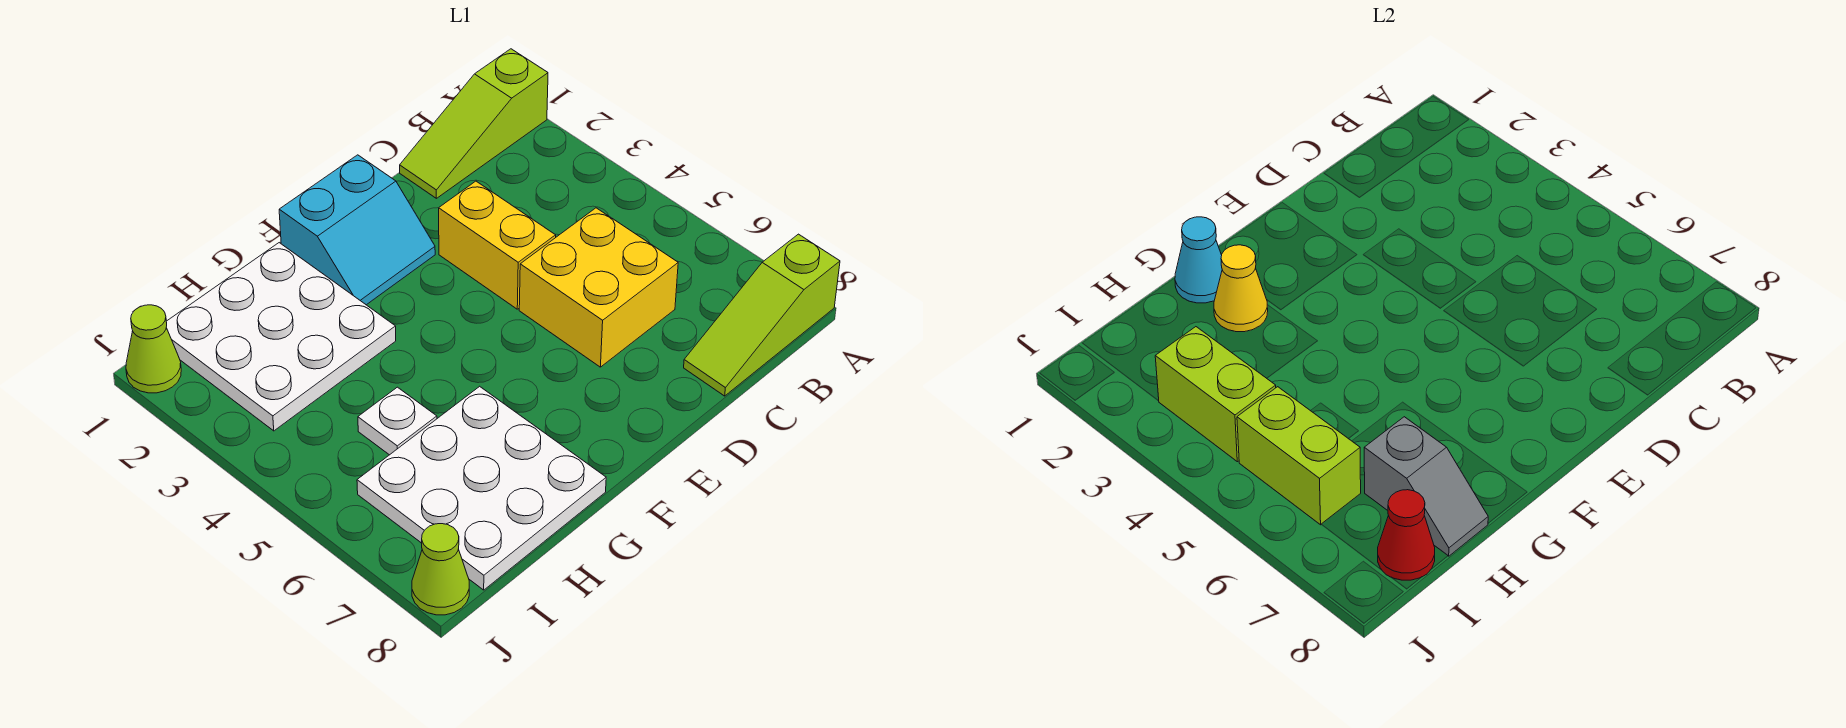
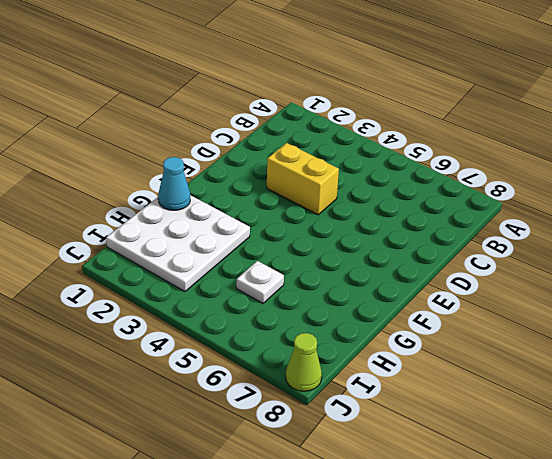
none -> lime 1x3 slope [400,49,548,198]
none -> lime 1x3 slope [684,234,840,396]
none -> yellow 2x2 brick [519,208,678,367]

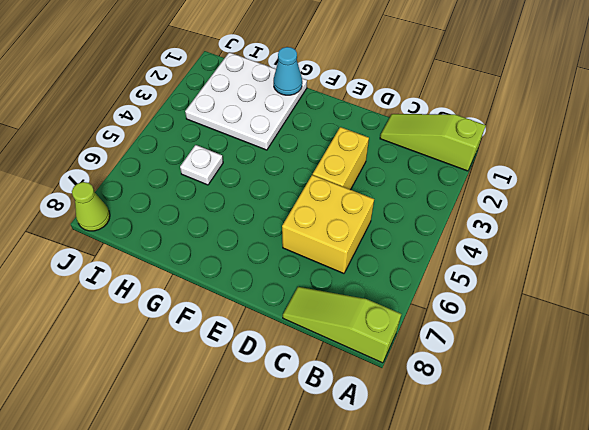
none -> cyan 2x2 slope [279,155,435,305]
none -> white 3x3 plate [357,386,606,590]
none -> lime 1x1 cone [126,305,181,393]

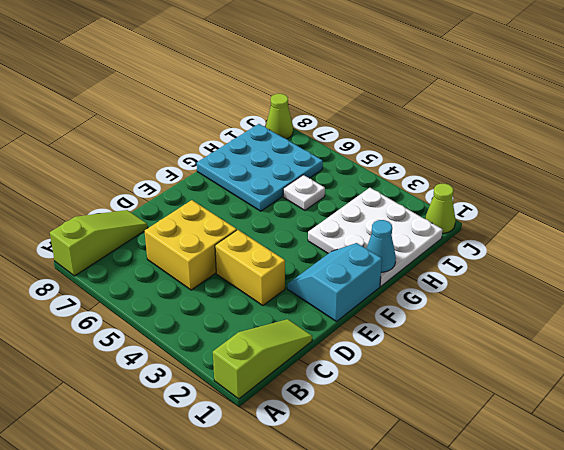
cyan 3x3 plate [197,124,323,211] -> white 3x3 plate [357,386,606,590]
none -> yellow 1x1 cone [1214,245,1268,332]
none -> grey 1x2 slope [1364,417,1488,556]
none -> lime 1x2 brick [1155,327,1276,462]

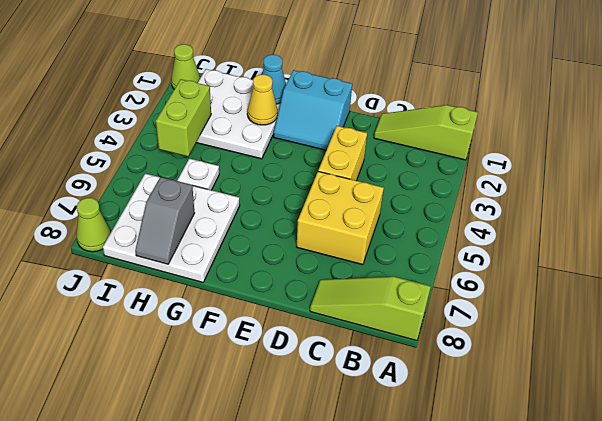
none -> lime 1x2 brick [1237,387,1361,525]
none -> red 1x1 cone [1378,490,1435,580]

